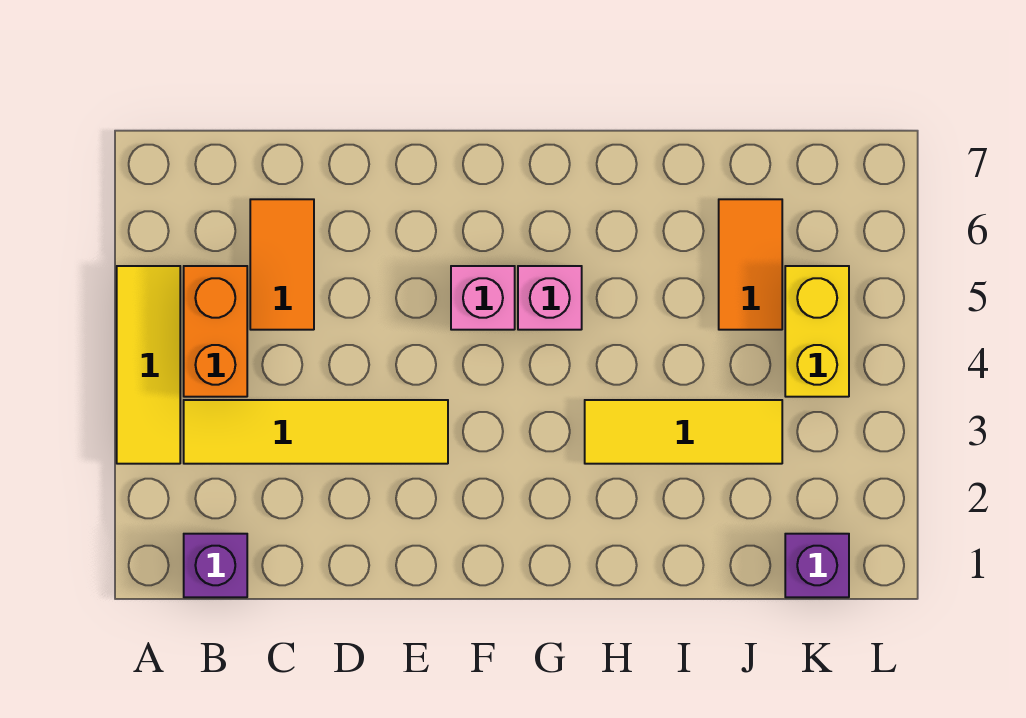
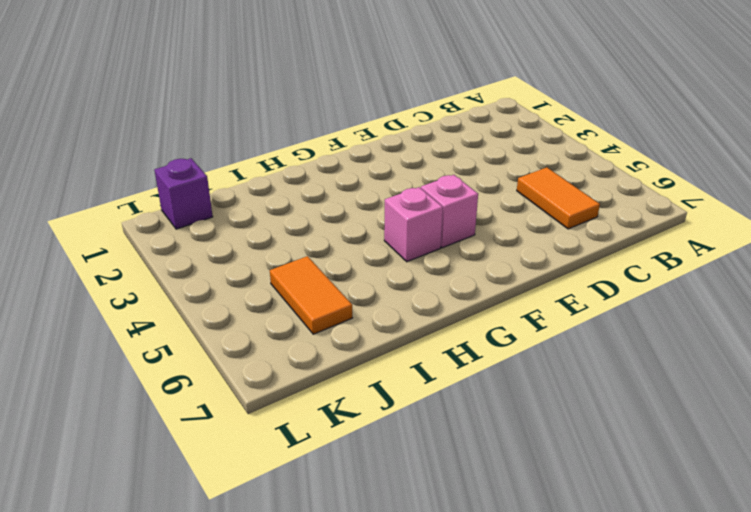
none -> yellow 1x3 tile [117,266,180,464]
none -> purple 1x1 brick [184,534,247,597]

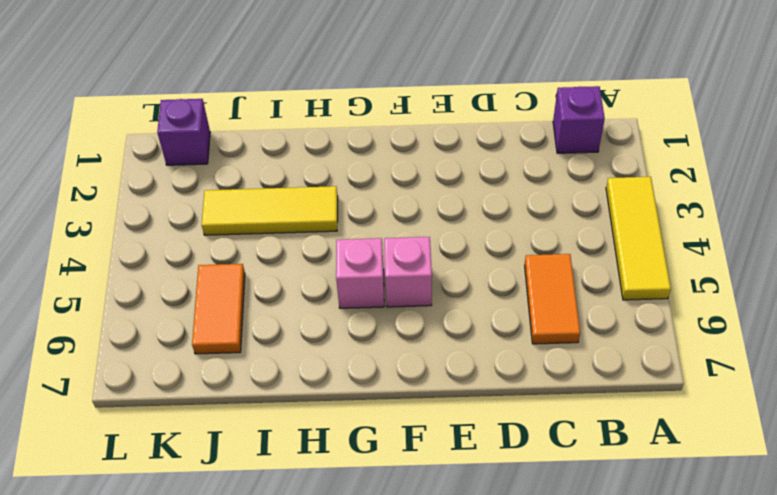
none -> yellow 1x4 tile [184,400,448,464]
none -> orange 1x2 brick [184,266,247,397]

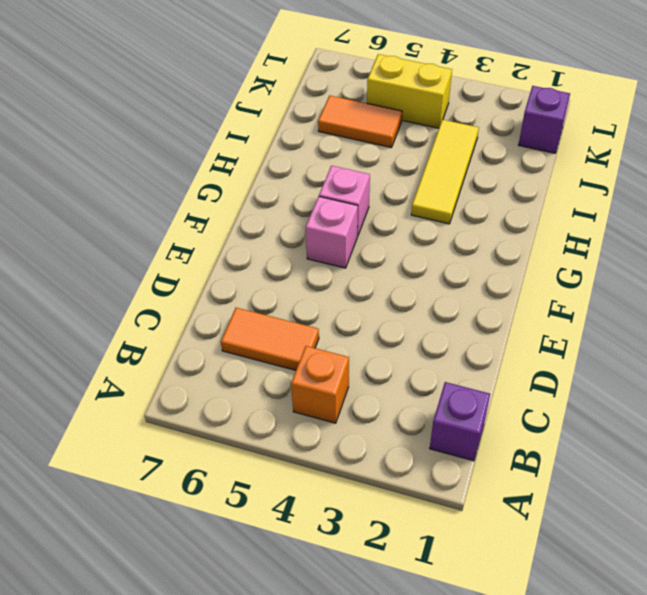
orange 1x1 brick [291,346,349,423] -> orange 1x2 brick [184,266,247,397]
none -> yellow 1x3 tile [117,266,180,464]
none -> yellow 1x4 tile [184,400,448,464]

